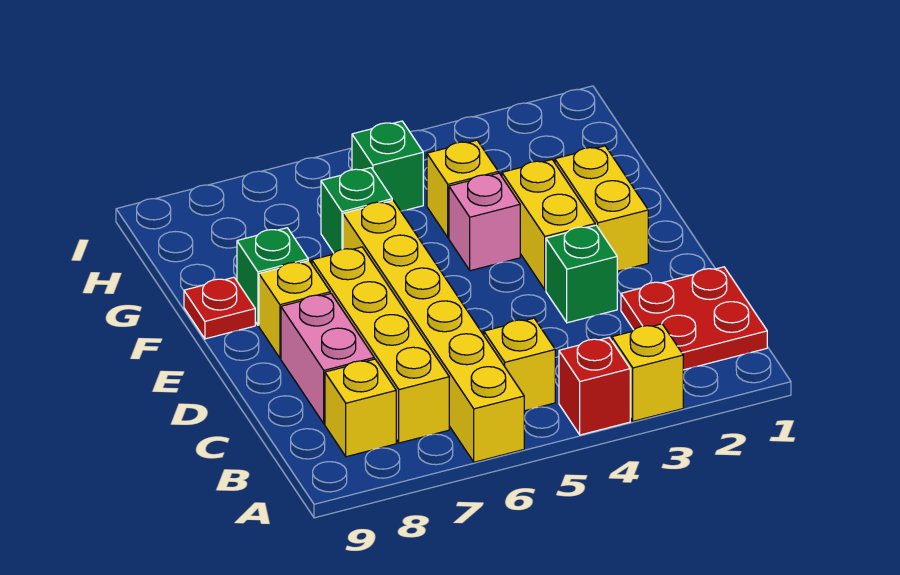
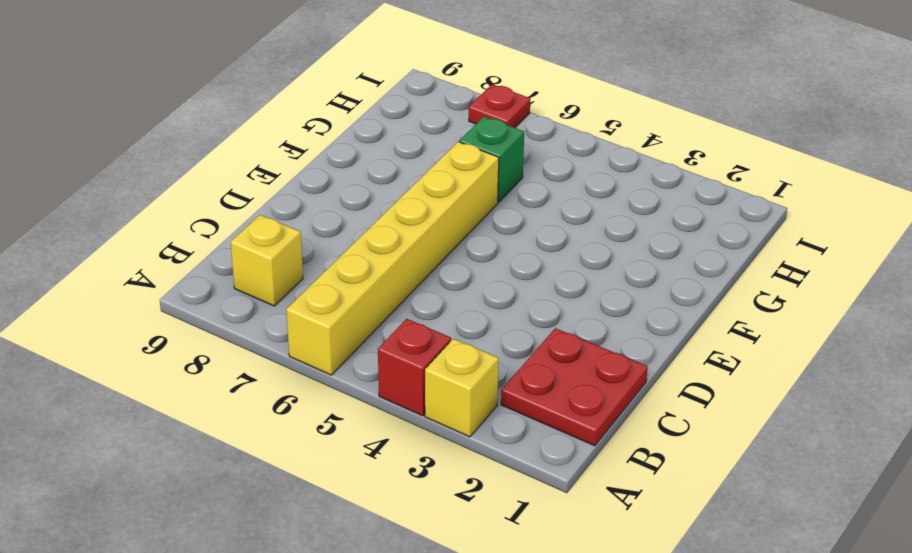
red 1x1 plate [469,84,530,128] -> red 1x1 plate moved to [184,277,255,339]
none -> yellow 1x1 brick [484,318,555,411]
none -> yellow 1x4 brick [312,247,449,443]
none -> pink 1x2 brick [281,293,374,424]

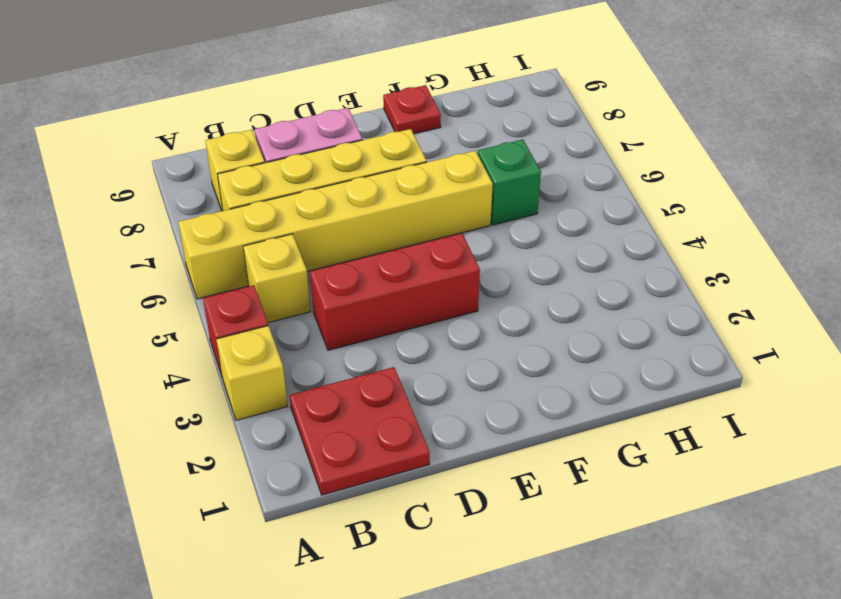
red 1x3 brick [310,233,480,350] -> none
none -> green 1x1 brick [546,225,617,323]
none -> yellow 1x2 brick [555,146,648,271]
none -> yellow 1x2 brick [502,160,595,290]

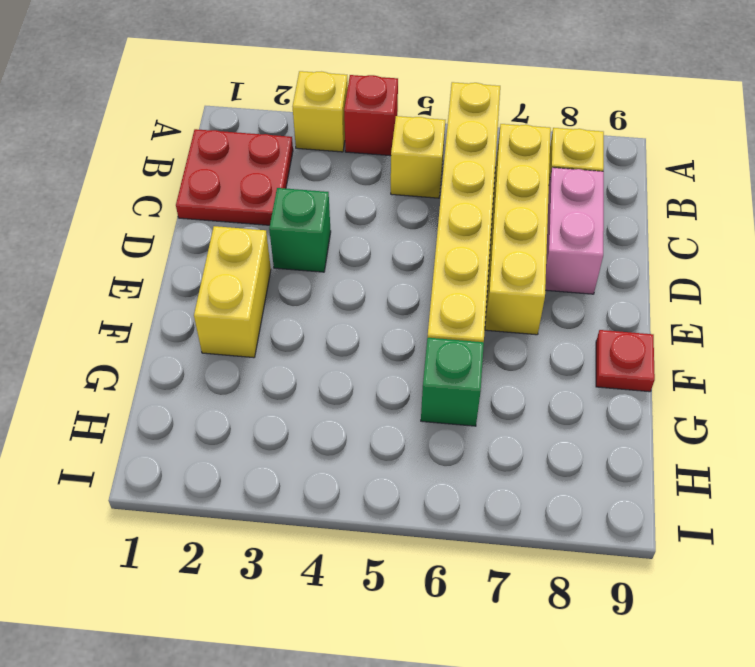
none -> yellow 1x2 brick [502,160,595,290]
none -> yellow 1x1 brick [259,261,330,358]
none -> pink 1x1 brick [449,173,520,271]

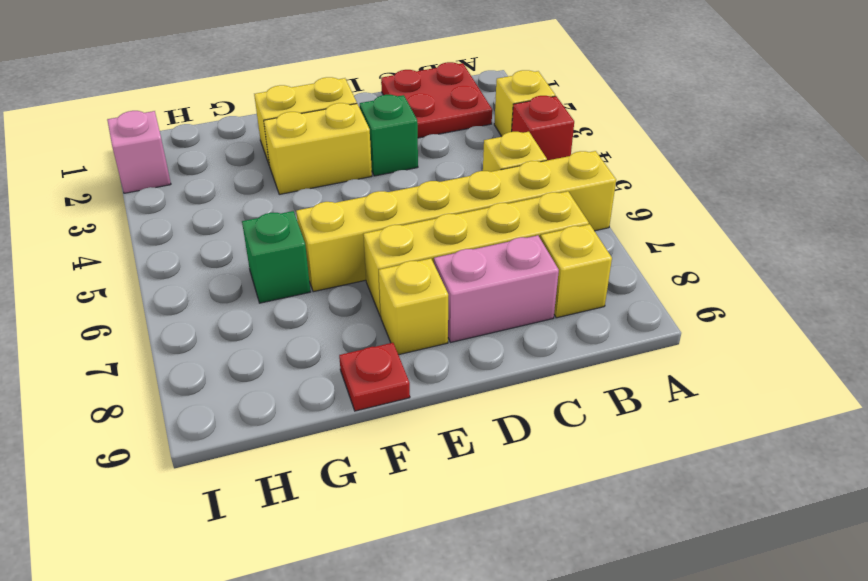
pink 1x1 brick [107,111,171,193] -> pink 1x1 brick moved to [449,173,520,271]
none -> green 1x1 brick [237,228,308,325]
none -> yellow 1x1 brick [427,140,498,238]
none -> green 1x1 brick [352,121,423,211]

